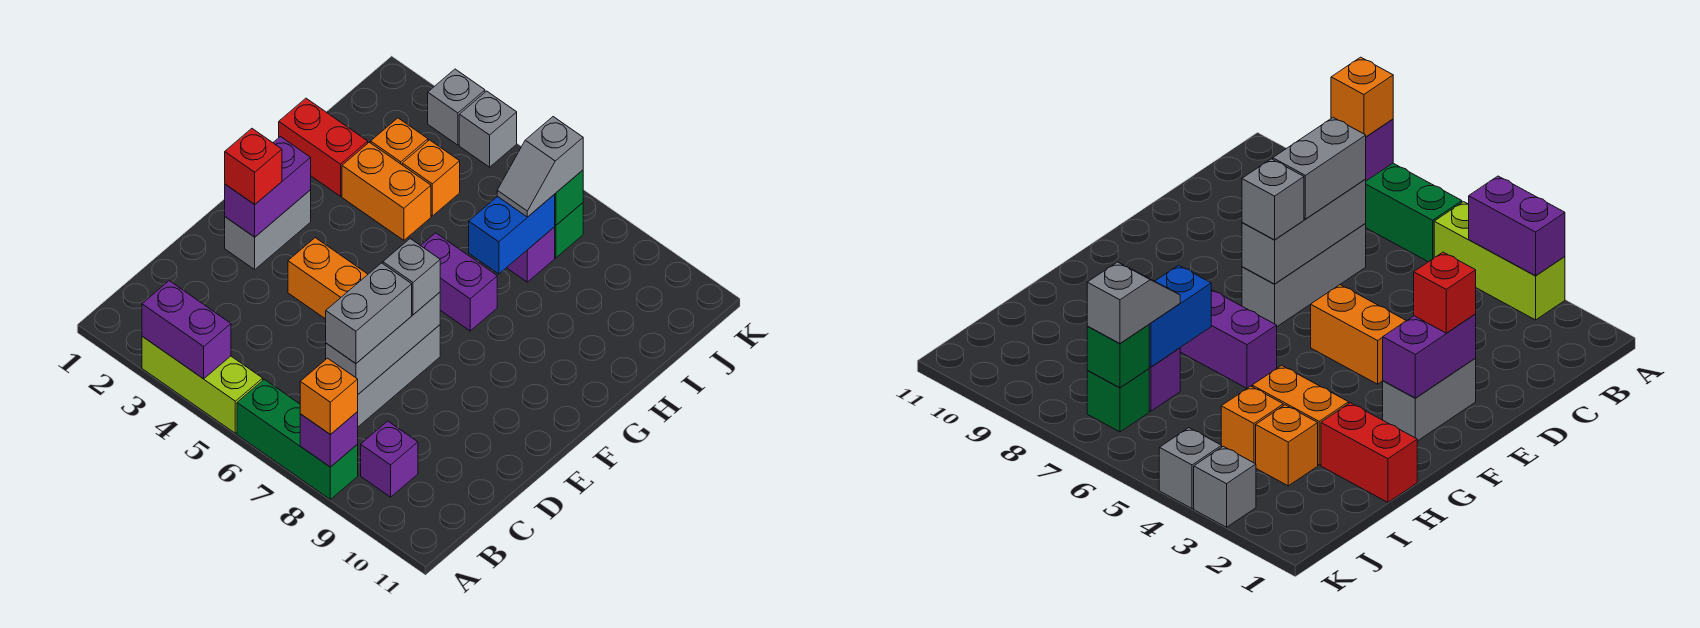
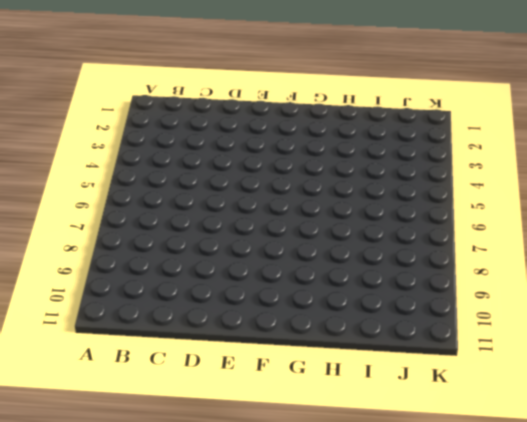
none -> lime 1x3 brick [142,336,263,433]
none -> green 1x3 brick [237,379,358,499]
none -> purple 1x1 brick [361,421,418,497]

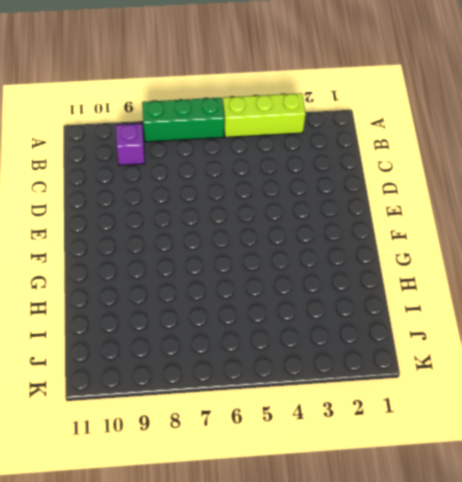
none -> grey 1x3 brick [357,325,440,427]
none -> grey 1x2 brick [225,190,311,269]
none -> orange 1x2 brick [288,238,368,319]

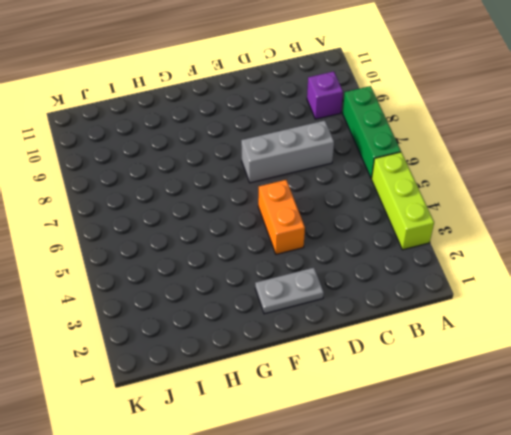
grey 1x2 plate [255,268,324,314] -> grey 1x2 brick [225,190,311,269]
none -> purple 1x2 brick [421,233,497,331]
none -> red 1x2 brick [279,98,368,196]
none -> orange 1x2 brick [342,142,431,240]

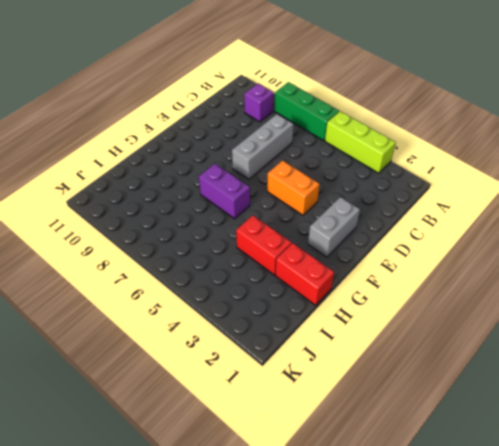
red 1x2 brick [236,215,292,275] -> orange 1x2 brick [342,142,431,240]
none -> orange 1x1 brick [371,118,428,165]
none -> orange 1x1 brick [402,140,460,216]
none -> purple 1x1 brick [507,227,555,282]

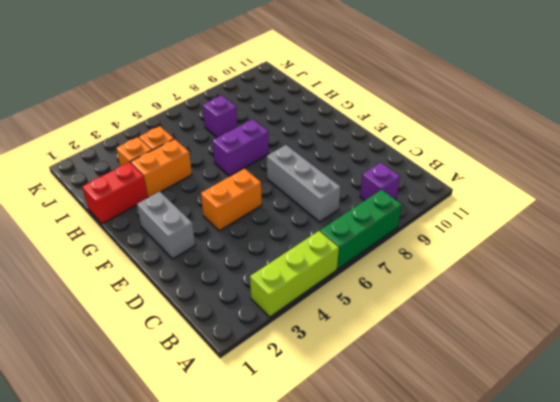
none -> green 1x1 brick [555,203,583,258]
none -> grey 1x1 brick [428,69,485,145]
none -> grey 1x1 brick [459,91,517,167]

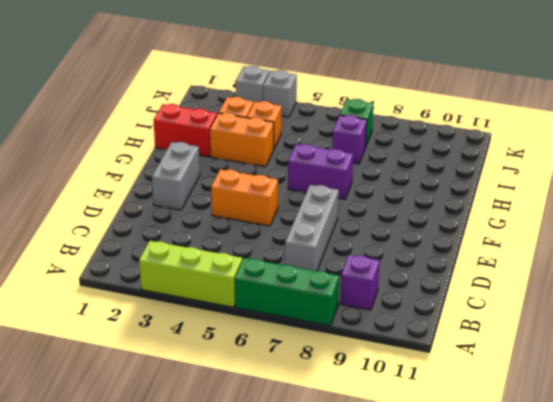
none -> purple 1x2 brick [142,281,231,379]
none -> purple 1x1 brick [300,412,358,467]
none -> grey 1x3 brick [326,292,440,394]

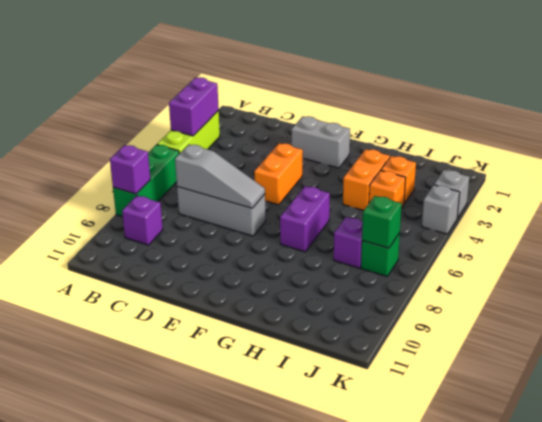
grey 1x3 slope [175,144,265,208] -> grey 1x3 brick [326,292,440,394]
none -> red 1x2 brick [279,98,368,196]
none -> purple 1x2 brick [225,137,311,237]
none -> blue 1x2 brick [469,195,555,274]

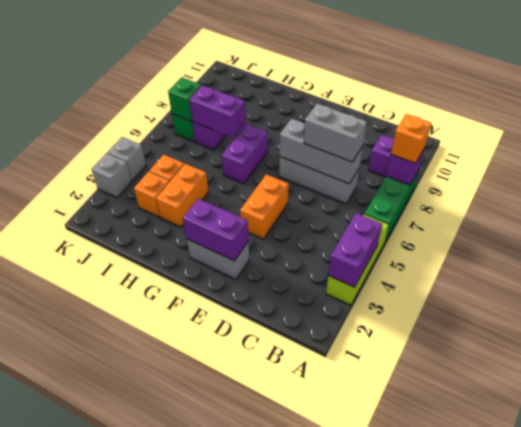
purple 1x2 brick [189,85,246,138] -> blue 1x2 brick [469,195,555,274]
none -> red 1x2 brick [279,98,368,196]
none -> red 1x1 brick [225,129,282,204]
none -> grey 1x1 brick [383,239,440,315]

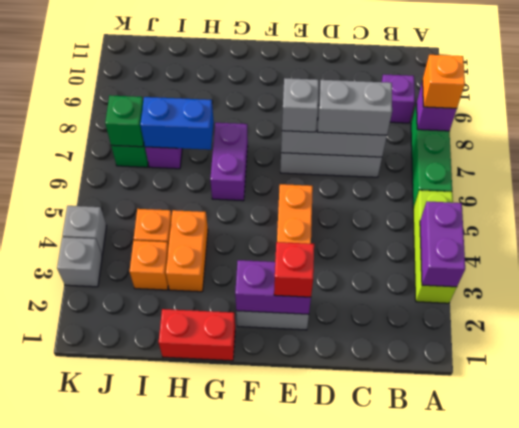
red 1x2 brick [159,309,235,361] -> red 1x2 brick turned to [279,98,368,196]
none -> grey 1x2 slope [497,117,583,217]

